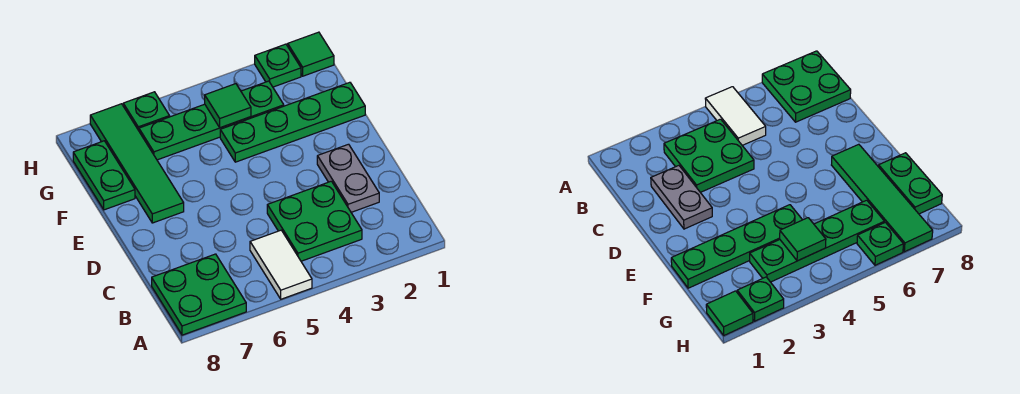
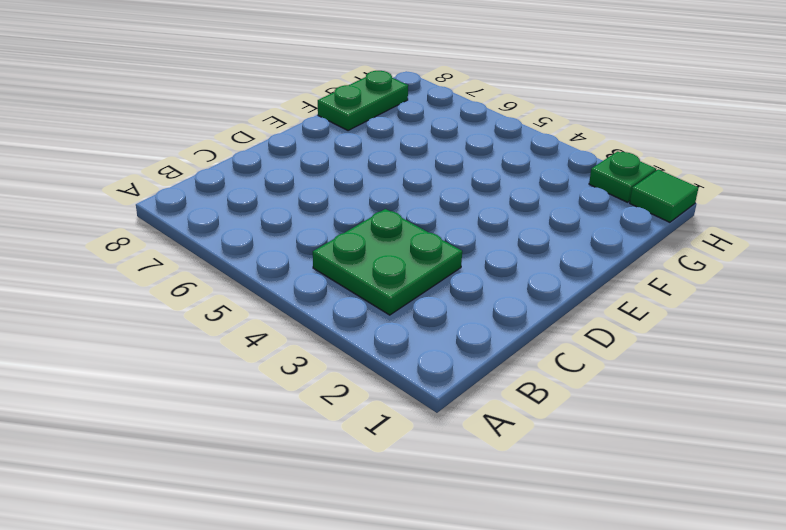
none -> white 1x2 tile [250,230,312,299]
none -> green 2x2 plate [152,254,246,335]
none -> grey 1x2 plate [317,144,379,212]

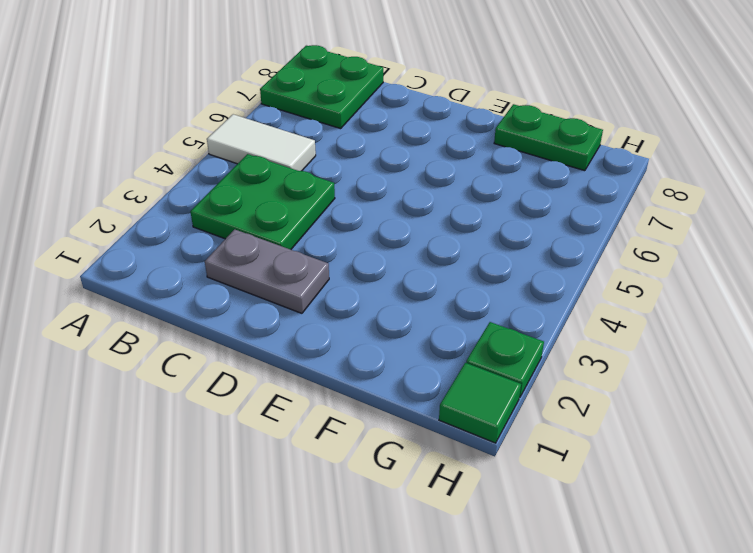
none -> green 1x4 tile [90,104,184,223]
none -> green 1x4 plate [220,82,365,162]
none -> green 1x4 plate [139,81,284,160]

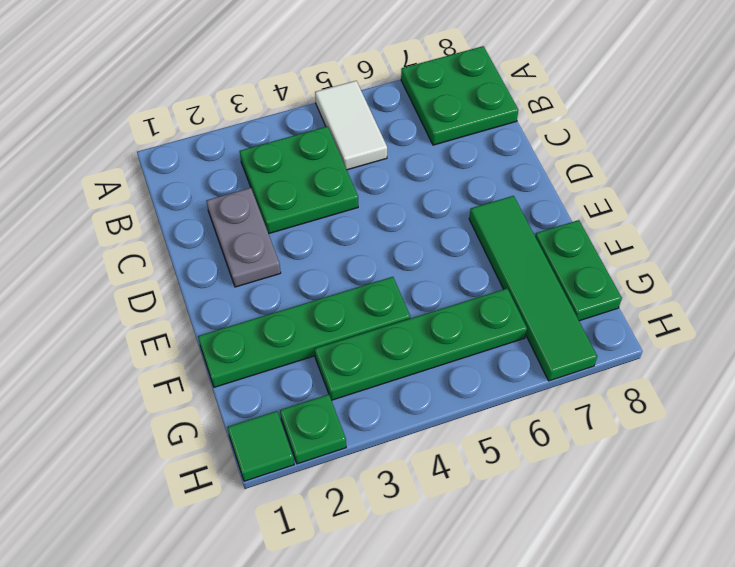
none -> green 1x1 plate [123,92,170,131]
none -> green 1x1 tile [205,84,251,128]

